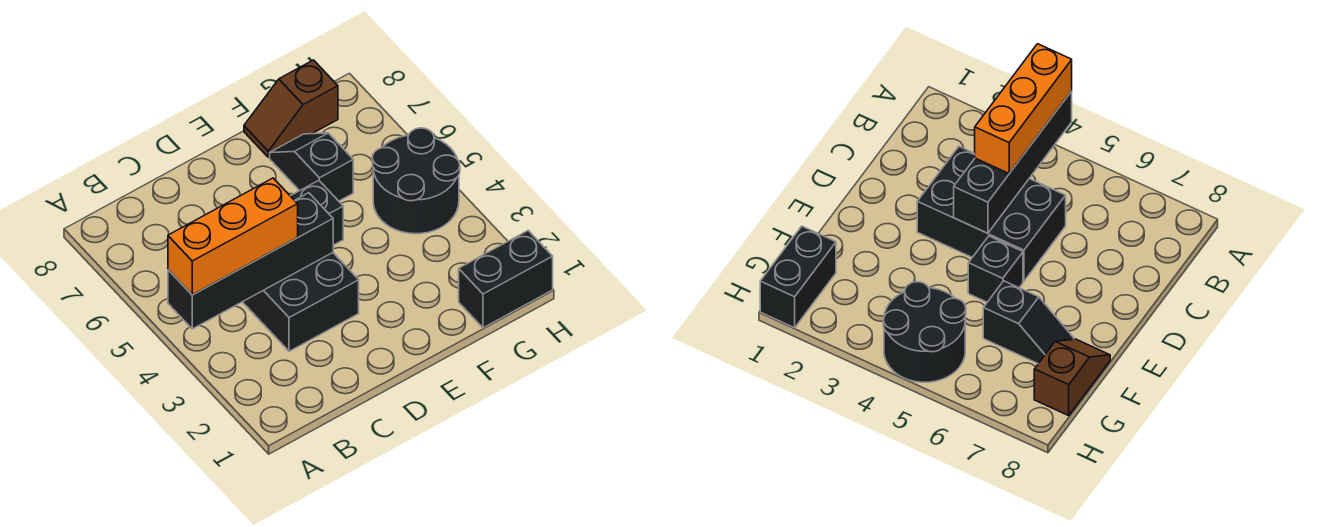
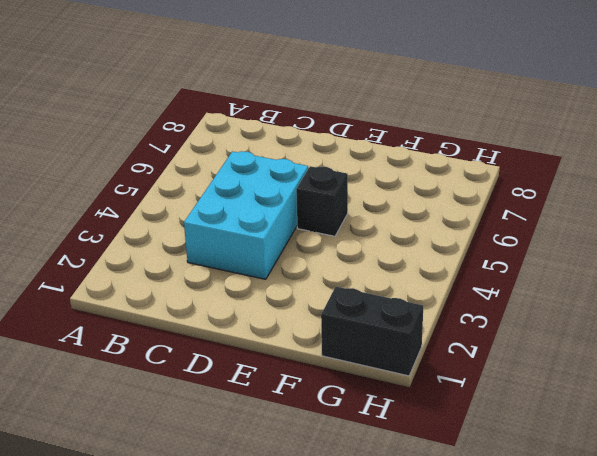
cyan 2x3 brick [184,151,308,279] -> black 2x3 brick [243,253,359,351]
none -> black 1x2 slope [270,133,353,201]
none -> brown 1x2 slope [244,60,338,157]

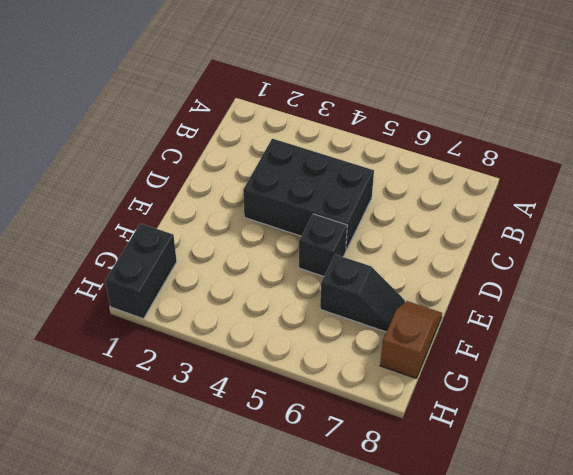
none -> black 2x2 round brick [372,128,460,234]
none -> black 1x4 brick [168,193,333,329]

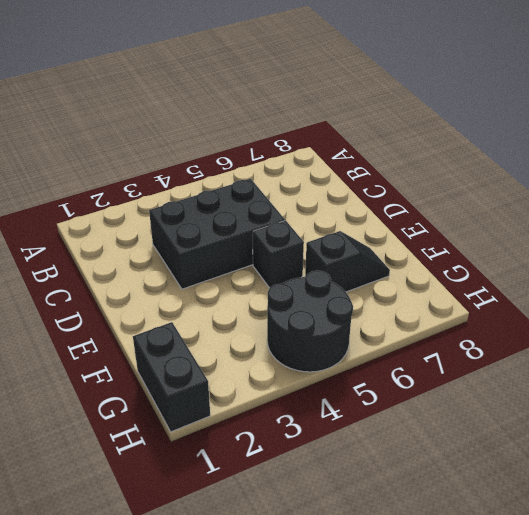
none -> brown 1x2 slope [244,60,338,157]
none -> black 1x4 brick [168,193,333,329]

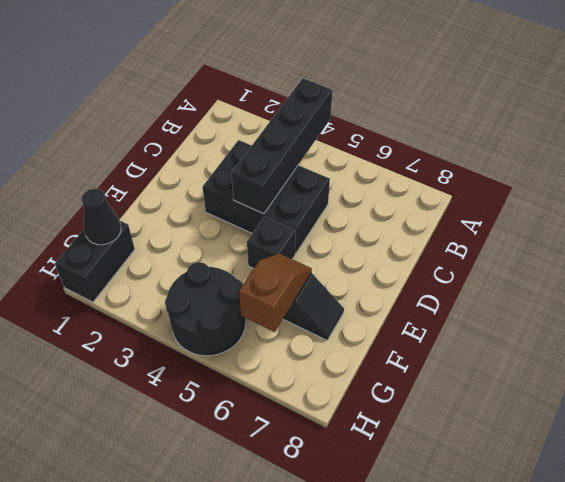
brown 1x2 slope [239,253,312,332] -> brown 1x2 slope moved to [244,60,338,157]
black 1x1 cone [81,188,121,245] -> none
none -> orange 1x3 brick [168,178,298,295]

